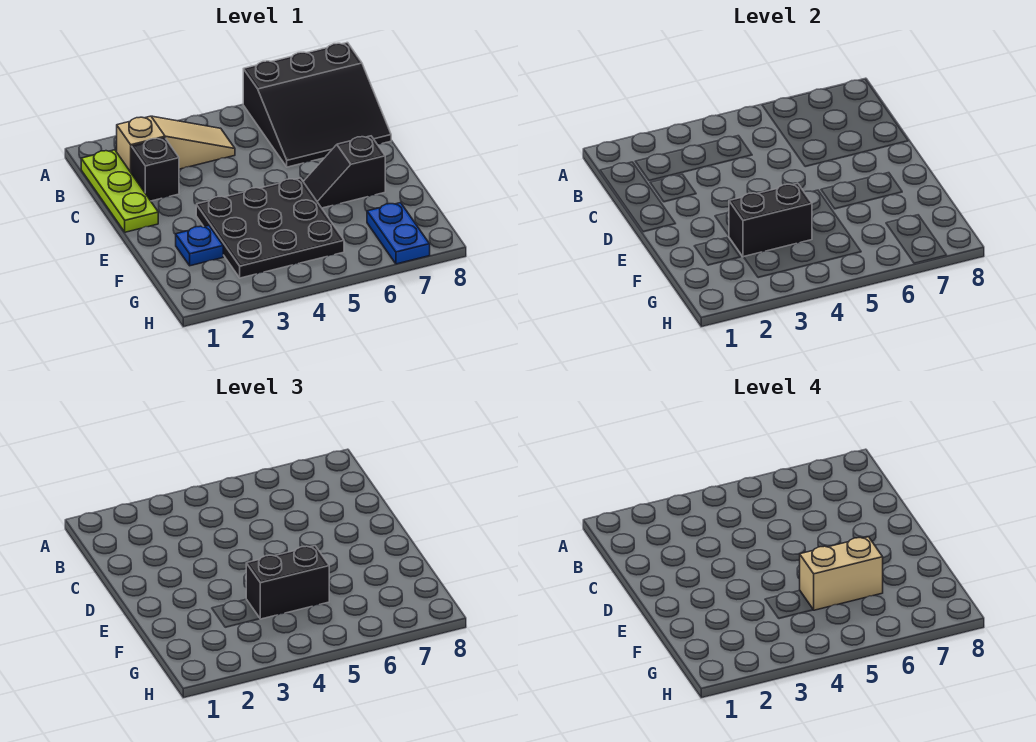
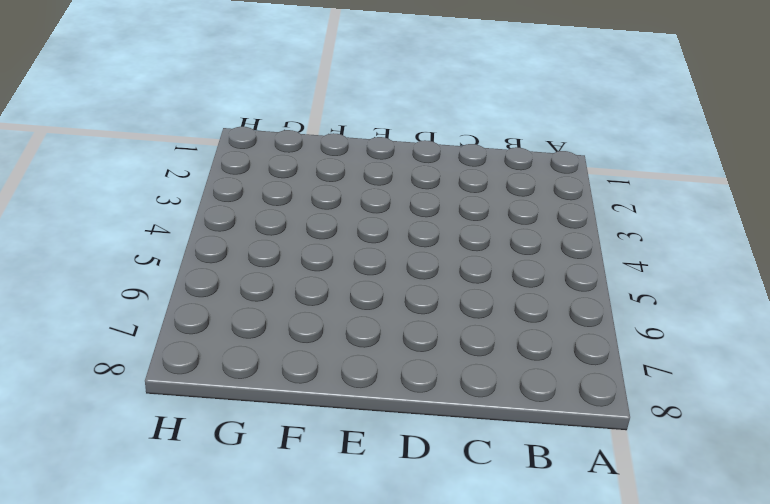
none -> black 3x3 slope [243,43,391,167]
none -> lime 1x3 plate [81,150,158,232]

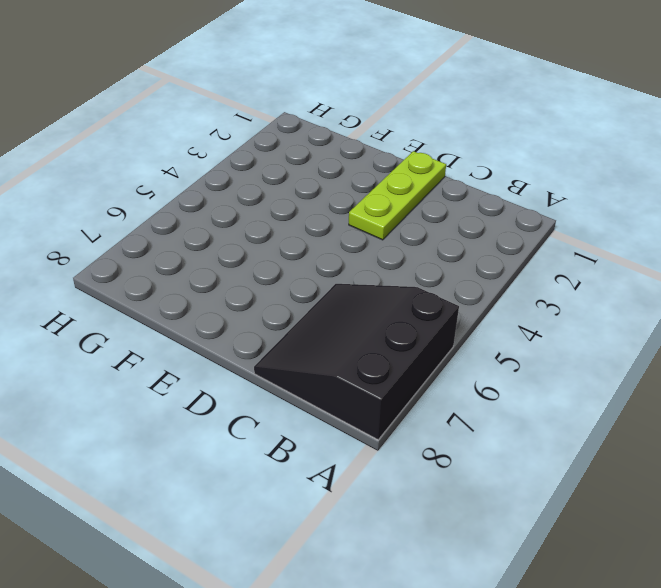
lime 1x3 plate [349,151,446,240] -> lime 1x3 plate turned to [81,150,158,232]
none -> tan 1x3 slope [117,116,235,172]
none -> black 1x1 brick [131,138,179,201]

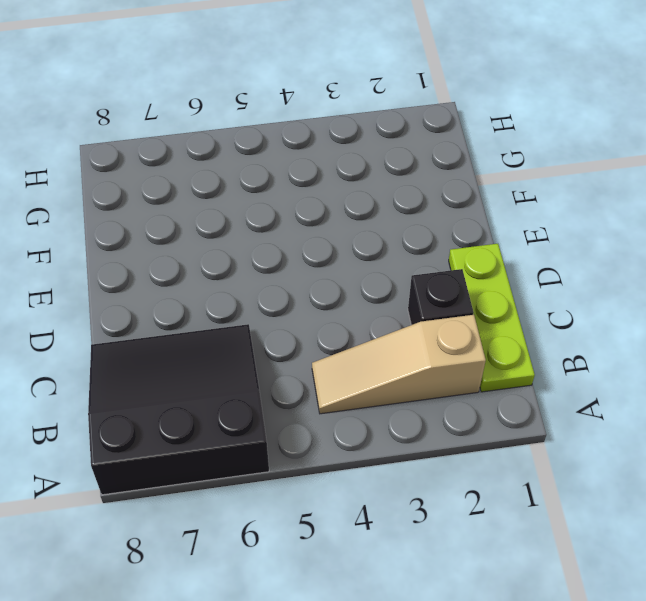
none -> black 3x3 plate [196,178,344,278]
none -> black 1x2 slope [303,136,385,208]

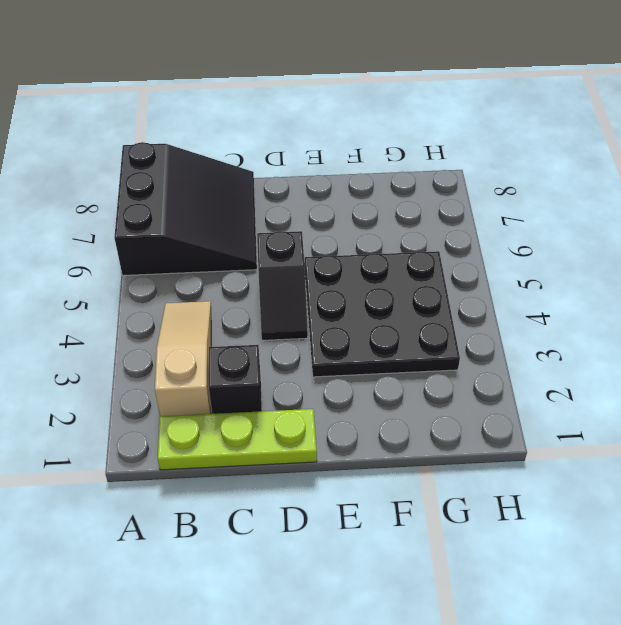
black 1x2 slope [257,231,308,340] -> black 1x2 slope moved to [303,136,385,208]
none -> blue 1x1 plate [176,226,223,266]
none -> blue 1x2 plate [367,203,430,264]

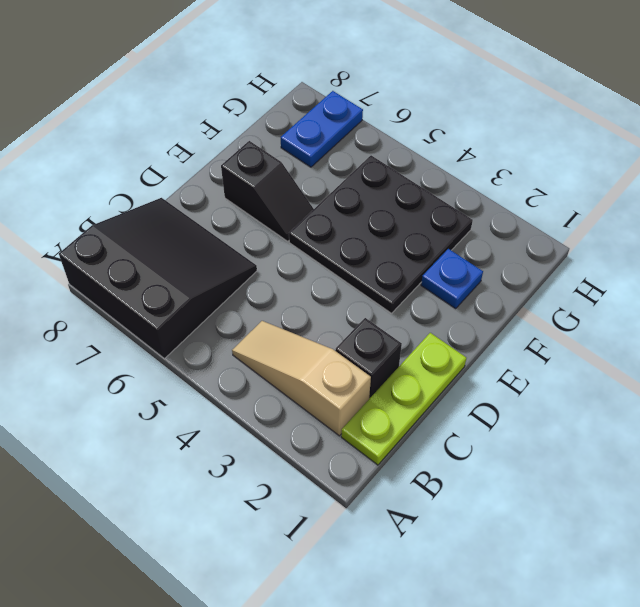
none -> black 1x2 brick [729,183,812,257]
none -> black 1x2 brick [246,546,329,619]

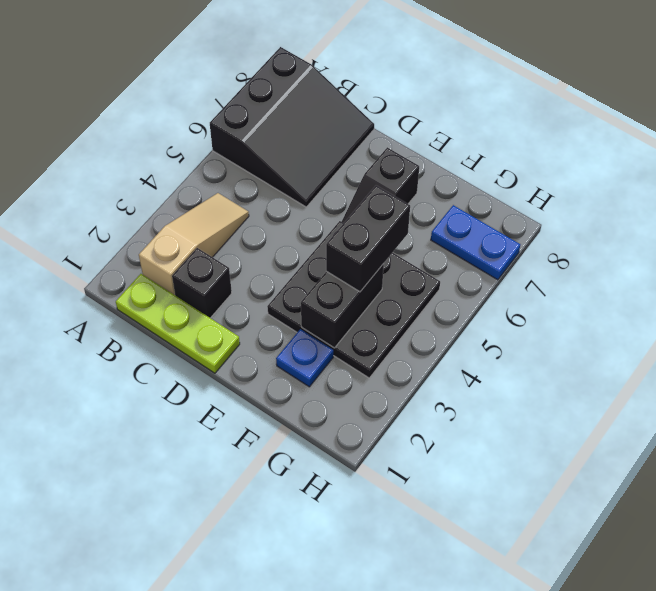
none -> tan 1x2 brick [800,537,883,610]

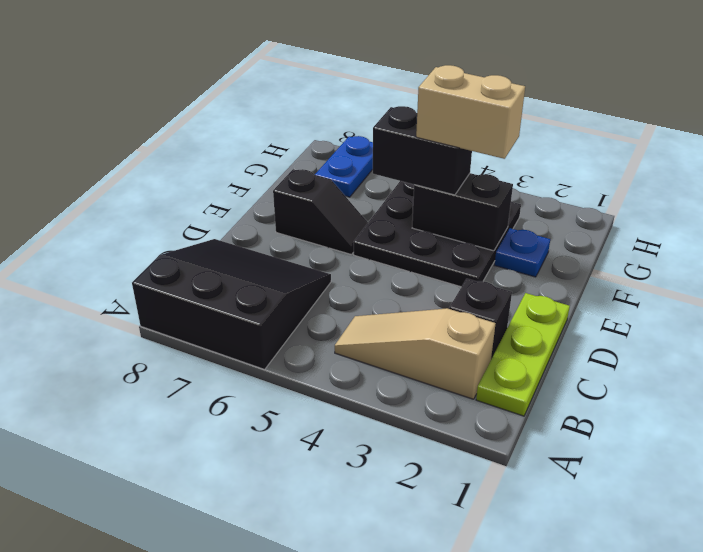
tan 1x2 brick [416,65,525,159] -> tan 1x2 brick moved to [800,537,883,610]

